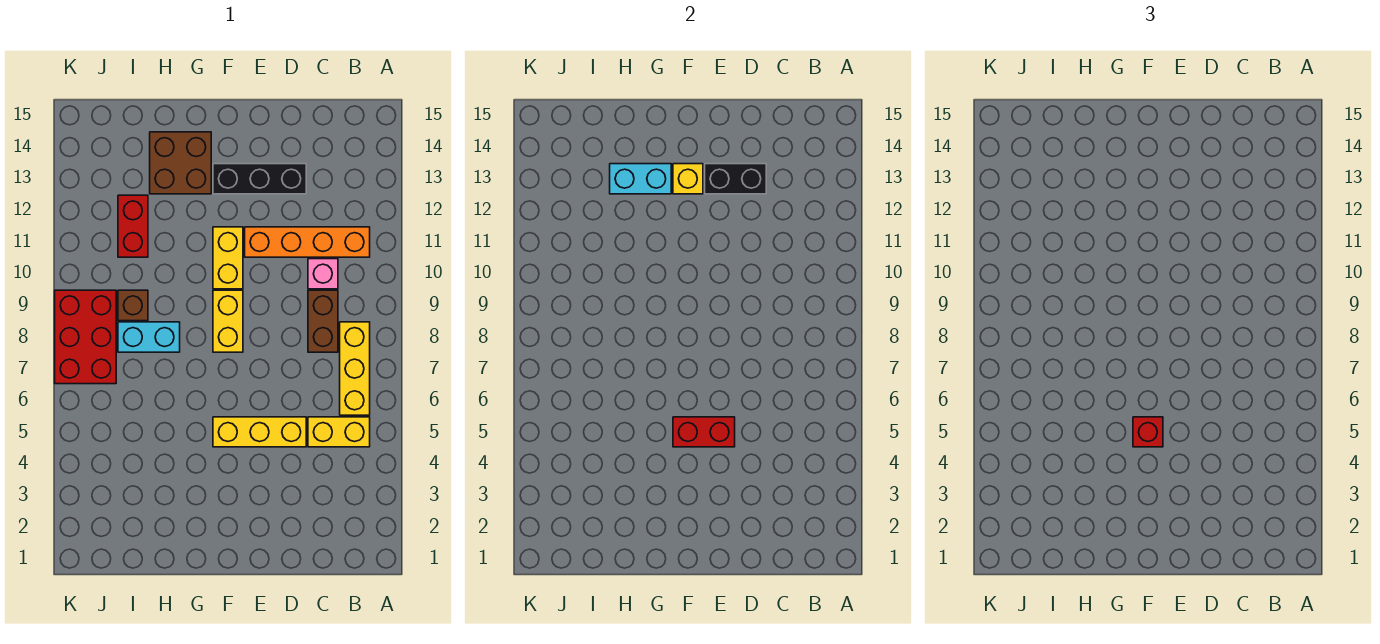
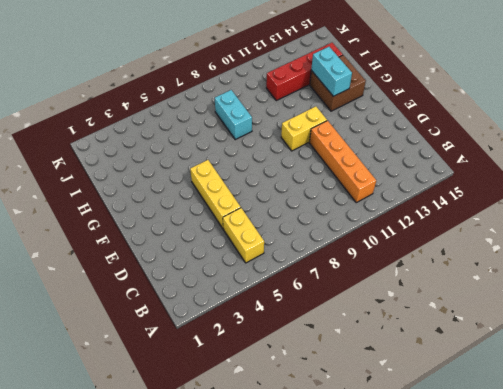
red 1x4 brick [266,43,343,101] -> red 1x2 brick [118,195,148,257]
none -> yellow 1x3 brick [340,322,370,415]
none -> brown 1x2 brick [308,290,338,352]
none -> pink 1x1 brick [308,259,338,289]

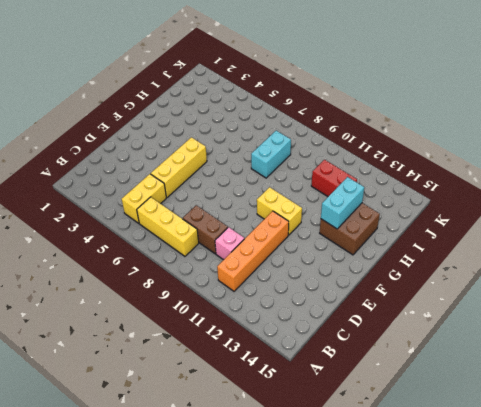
none -> black 1x3 brick [213,164,306,194]
none -> yellow 1x2 brick [213,290,243,352]
none -> brown 1x1 brick [118,290,148,321]

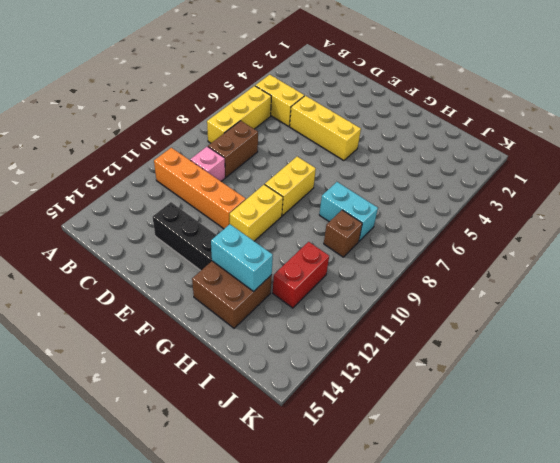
none -> red 2x3 brick [55,290,116,384]
none -> black 1x2 brick [705,164,766,194]
none -> red 1x2 brick [673,417,735,447]

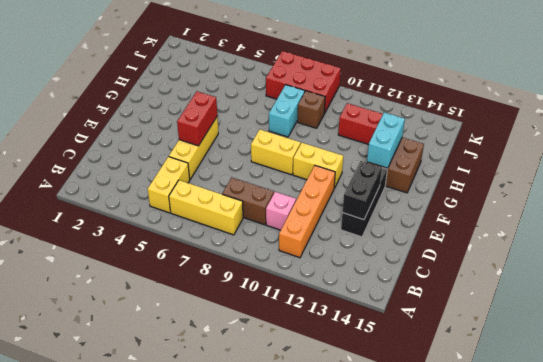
none -> yellow 1x1 brick [673,164,703,194]
none -> red 1x1 brick [1133,417,1163,447]

